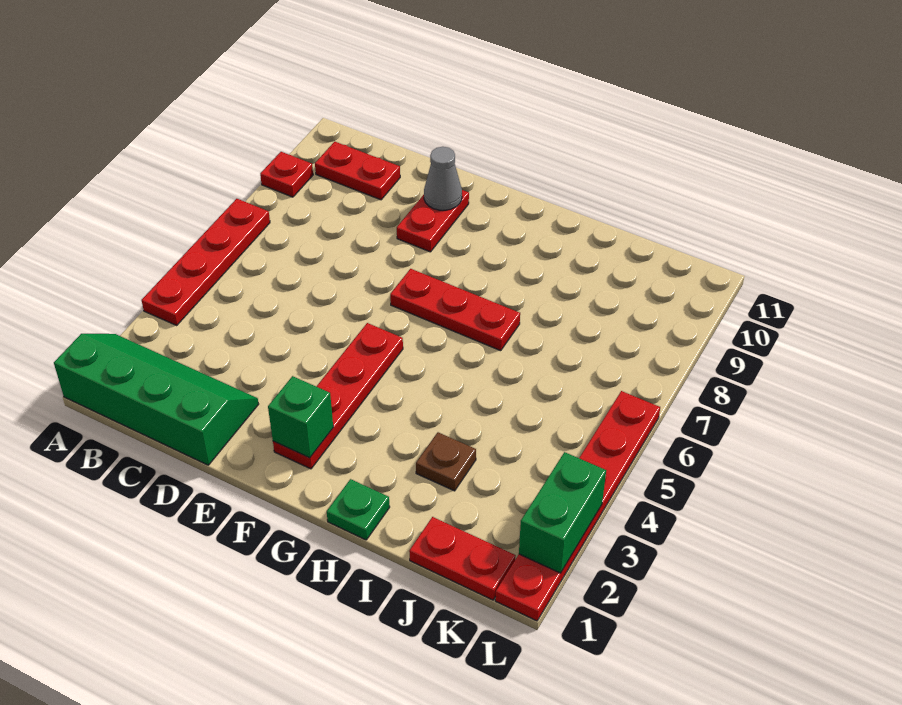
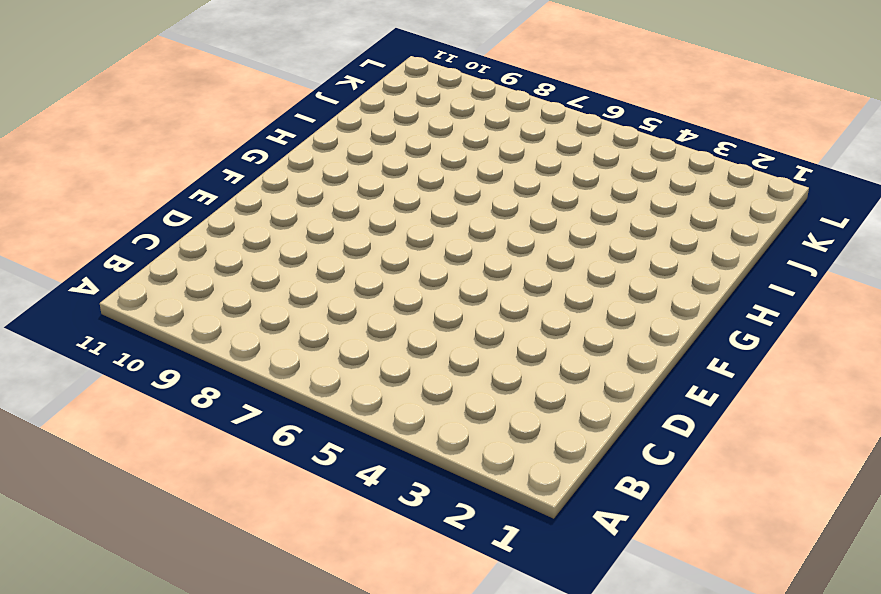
none -> green 2x4 slope [54,334,259,465]
none -> red 1x4 plate [141,199,270,325]
none -> red 1x1 plate [260,152,313,197]

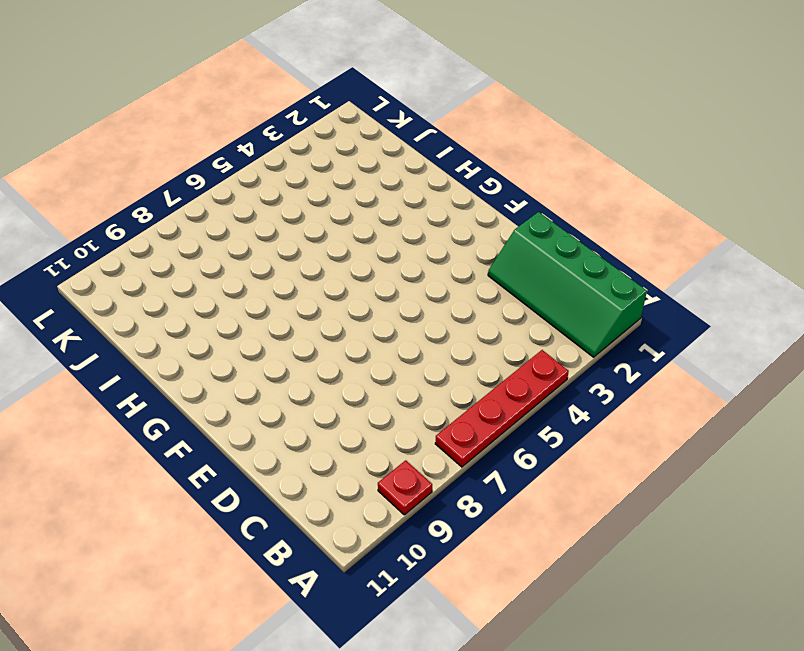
none -> red 1x2 plate [315,142,400,200]
none -> red 1x2 plate [397,190,469,252]
none -> red 1x4 plate [273,323,403,469]

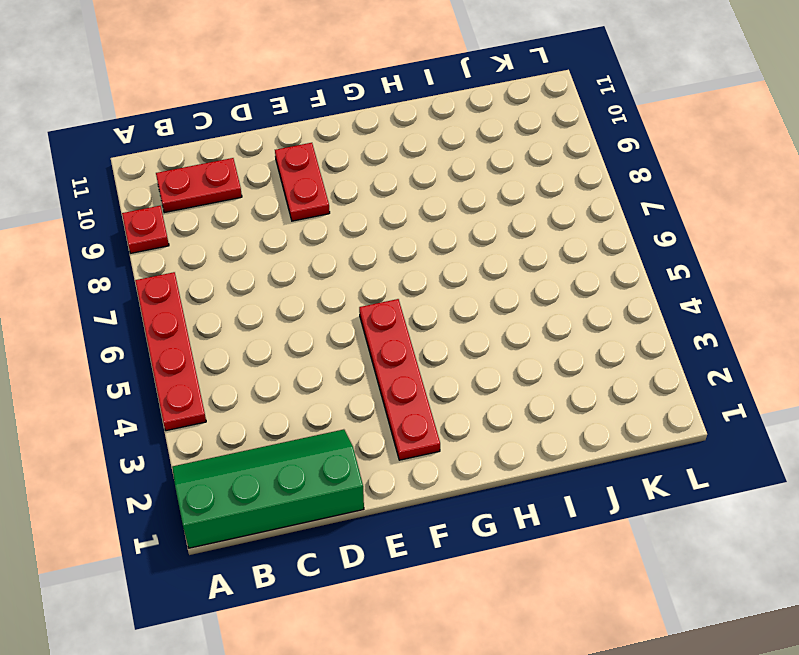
none -> red 1x3 plate [390,269,520,351]
none -> green 1x1 plate [327,479,390,540]
none -> brown 1x1 plate [416,432,476,491]

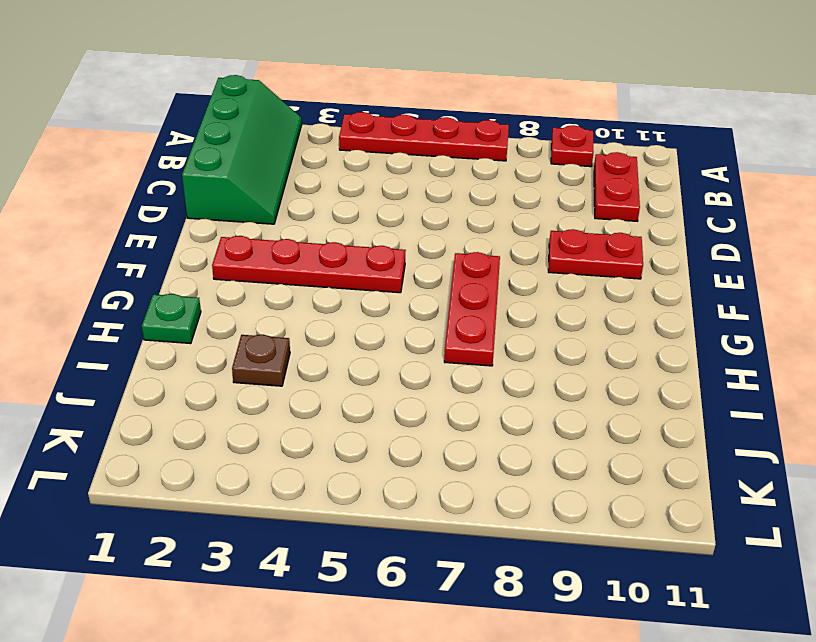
none -> red 1x2 plate [409,517,516,600]
none -> red 1x6 plate [495,391,660,621]
none -> grey 1x1 cone [424,147,462,210]

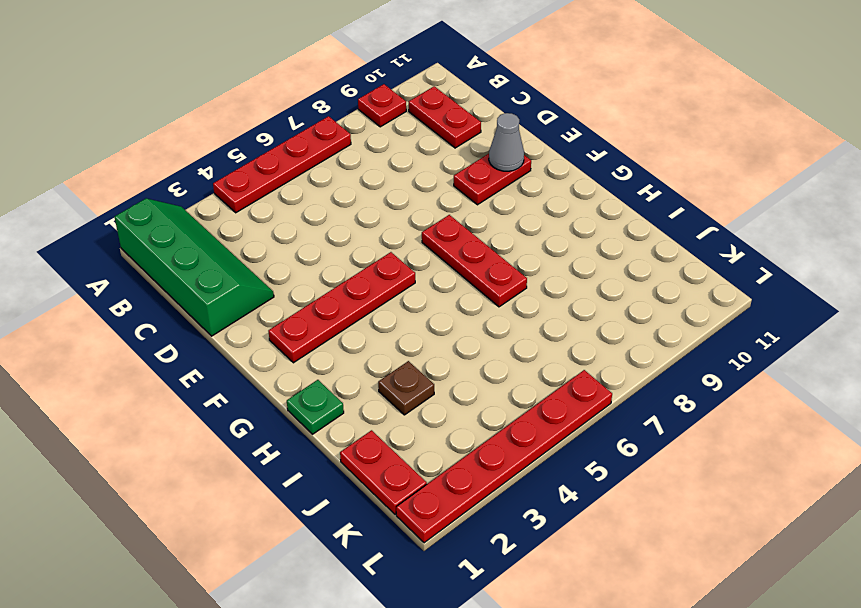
none -> green 1x1 brick [268,376,333,458]
none -> green 1x2 brick [519,452,606,573]

